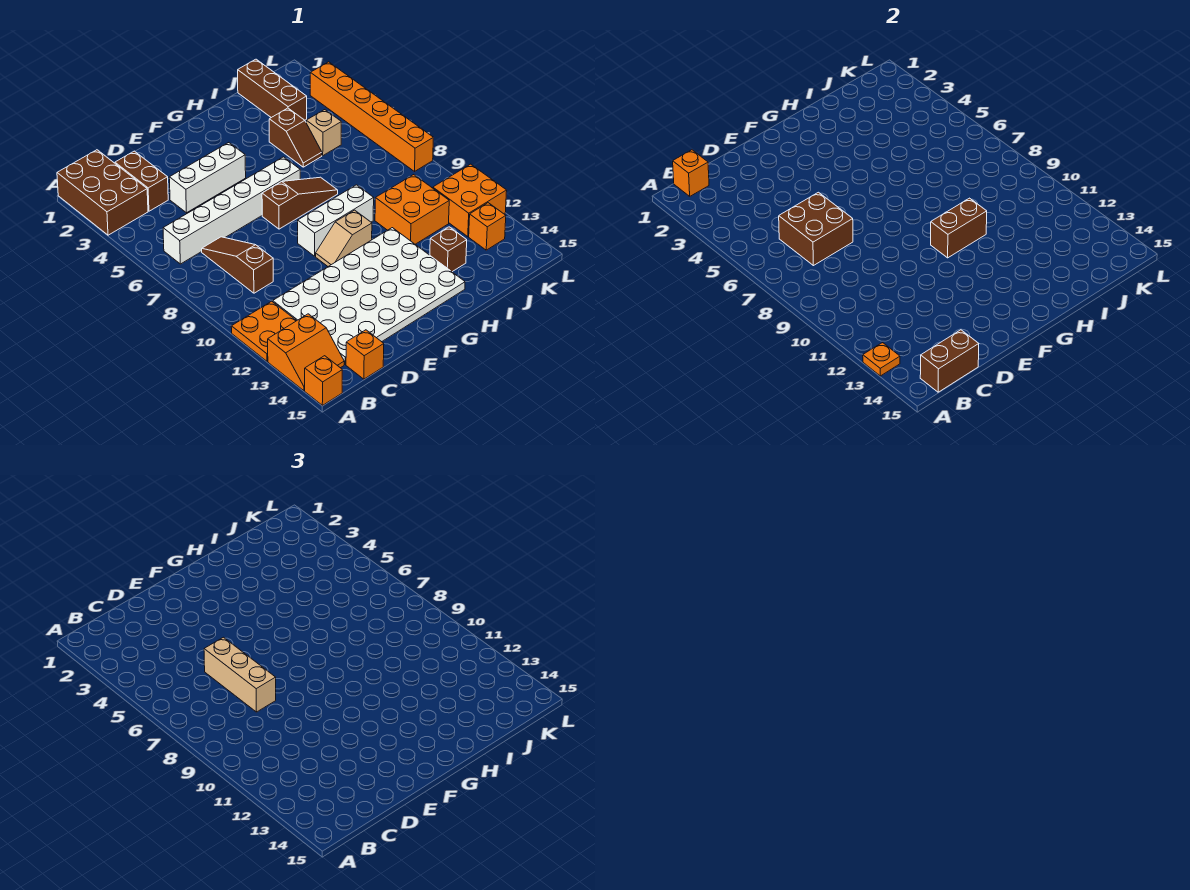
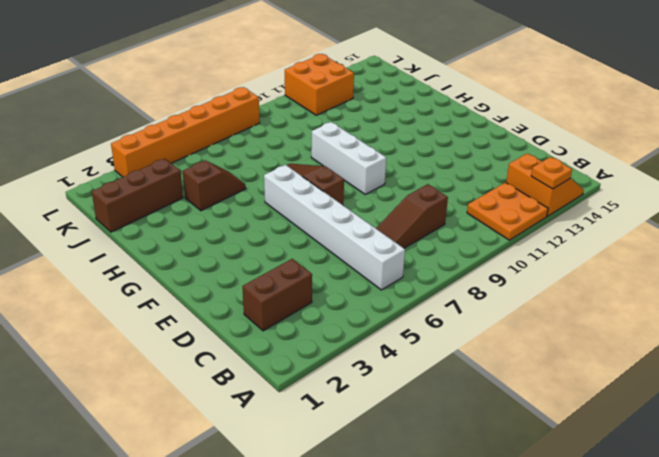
none -> brown 2x3 brick [57,150,148,235]
none -> orange 1x1 brick [305,356,342,405]
none -> white 4x6 plate [273,228,465,364]

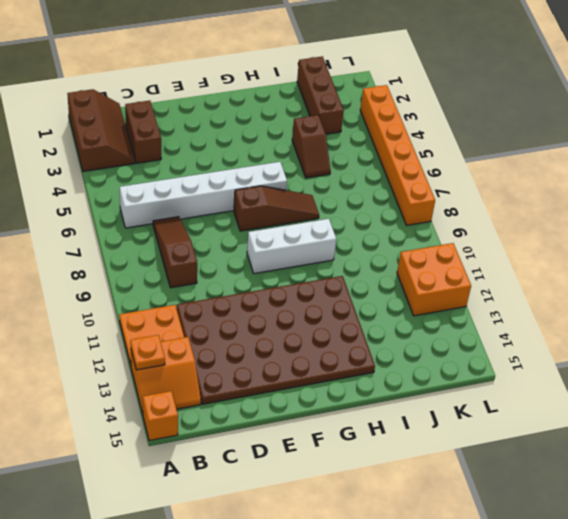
brown 2x3 slope [67,89,135,171] -> brown 2x3 brick [57,150,148,235]
brown 4x6 plate [177,276,375,404] -> white 4x6 plate [273,228,465,364]
none -> orange 1x1 brick [346,330,384,379]
none -> white 1x3 brick [169,143,246,213]
none -> tan 1x2 slope [316,210,372,266]

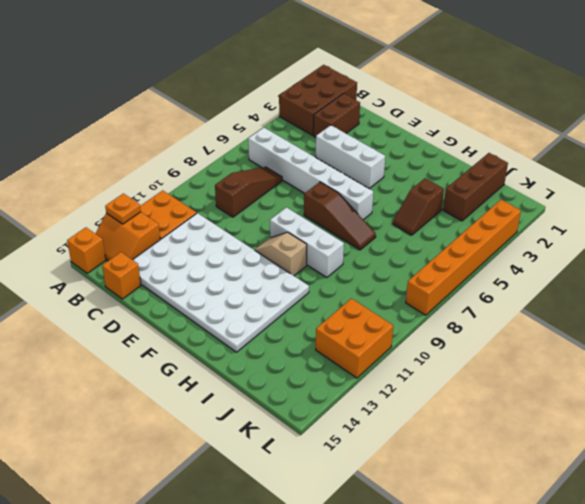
none -> orange 2x2 brick [375,175,449,244]
none -> brown 1x1 brick [430,227,467,272]
none -> tan 1x1 brick [306,110,341,156]

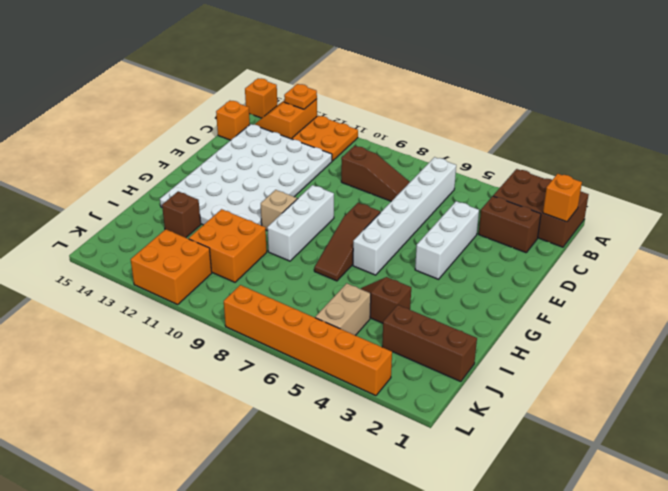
tan 1x2 brick [315,283,371,335] -> tan 1x1 brick [306,110,341,156]
none -> orange 1x1 brick [469,203,506,250]
none -> brown 1x2 brick [920,330,979,392]
none -> brown 2x2 brick [779,192,853,266]

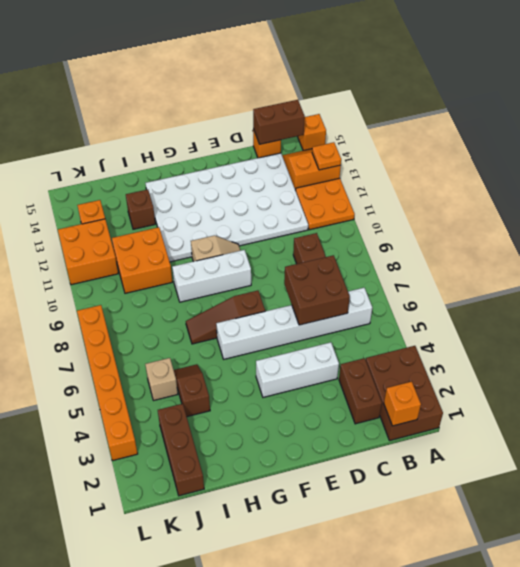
none -> brown 1x2 brick [931,198,987,258]
none -> tan 1x3 brick [204,637,276,712]

